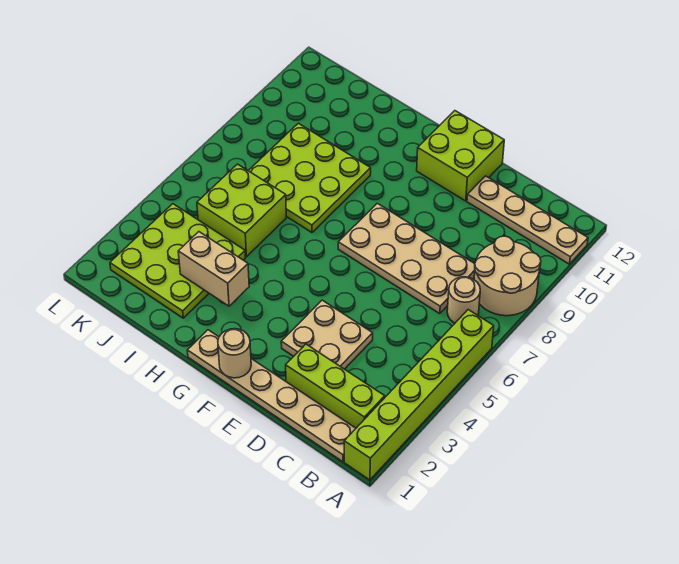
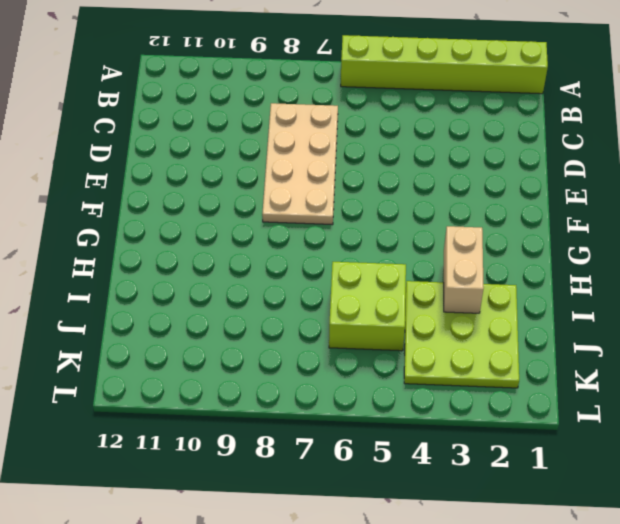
none -> tan 2x2 round brick [474,236,541,316]
none -> tan 1x4 plate [467,176,588,264]
none -> tan 1x6 plate [187,330,356,462]

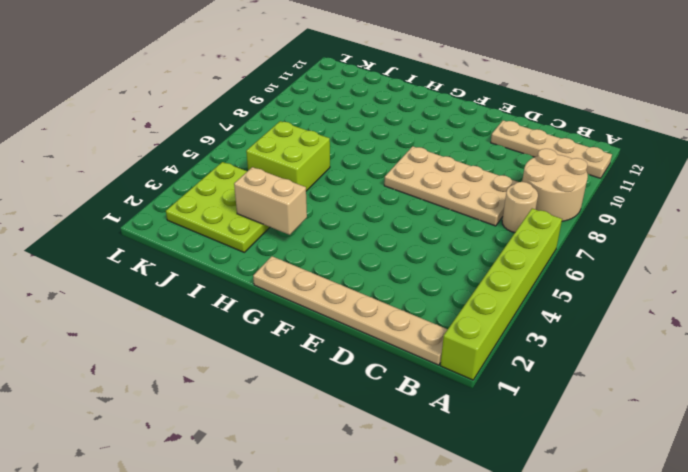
none -> lime 1x3 brick [286,344,385,428]
none -> tan 2x2 plate [281,300,373,369]
none -> lime 2x2 brick [417,111,504,201]

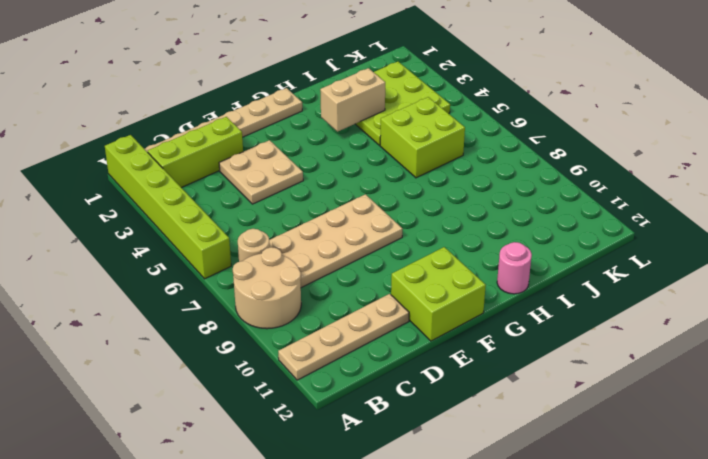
pink 1x1 round brick [497,242,532,294] -> none
none -> lime 3x3 plate [248,123,371,232]
none -> tan 1x1 round brick [218,329,251,378]

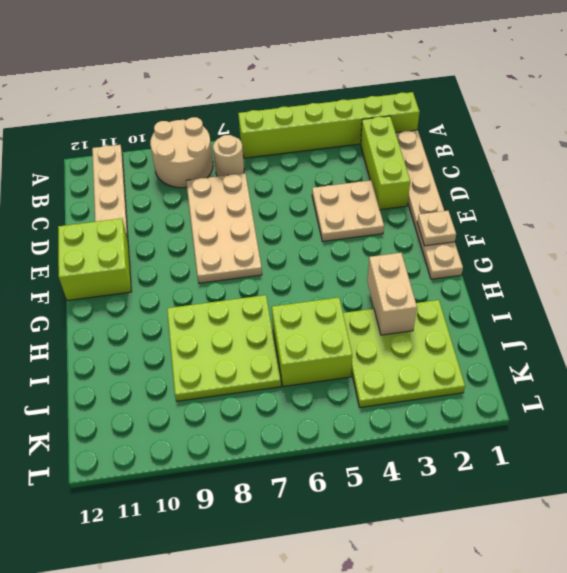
tan 1x1 plate [417,211,456,246] -> tan 1x1 round brick [218,329,251,378]

